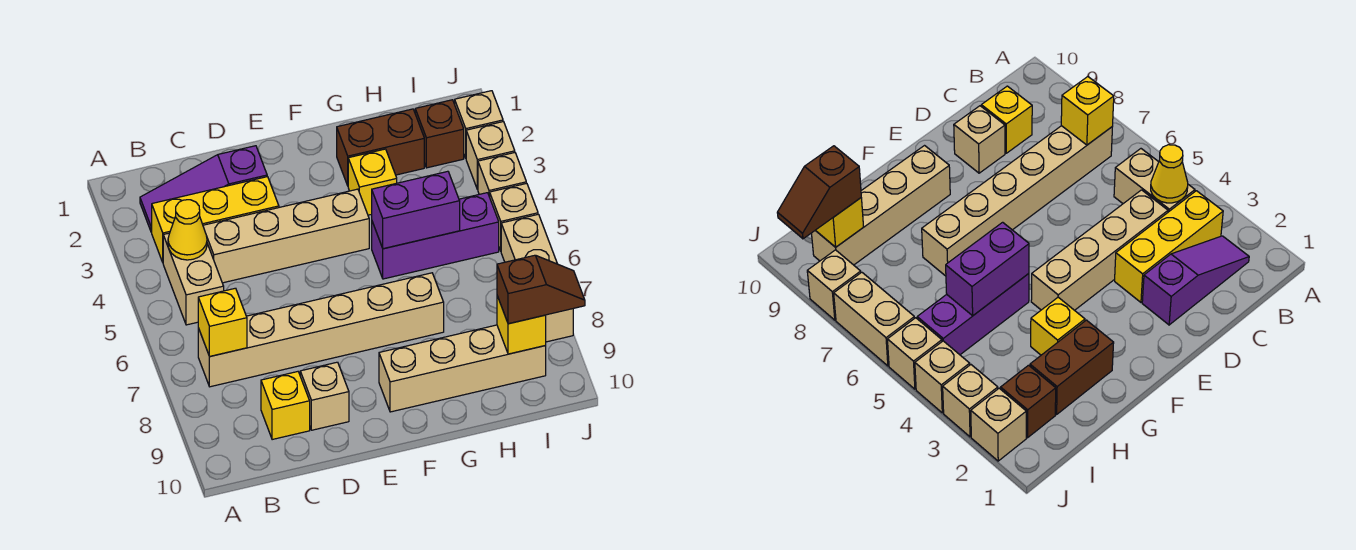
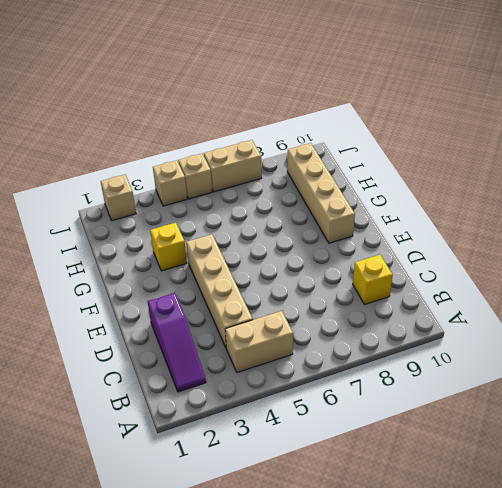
none -> yellow 1x3 brick [152,177,279,262]
none -> tan 1x6 brick [198,273,444,387]
none -> tan 1x1 brick [300,362,349,430]

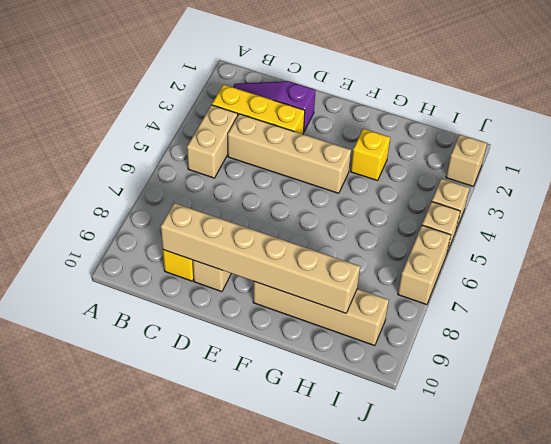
tan 1x6 brick [161,203,360,313] -> tan 1x6 brick moved to [198,273,444,387]
none -> brown 1x2 brick [337,109,424,185]
none -> purple 1x3 brick [372,193,499,279]
none -> brown 1x1 brick [415,100,464,168]

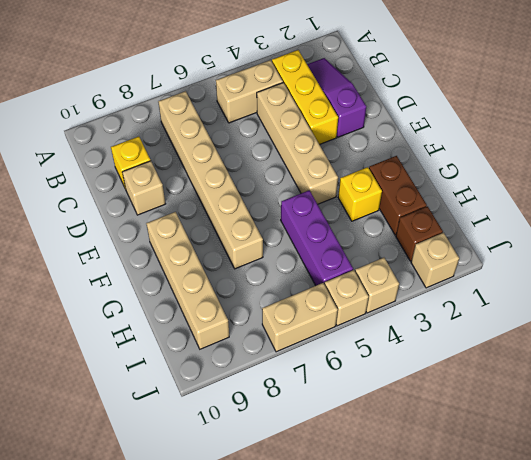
none -> tan 1x1 brick [466,122,515,190]
none -> tan 1x1 brick [546,309,573,342]
none -> yellow 1x1 cone [168,200,207,260]

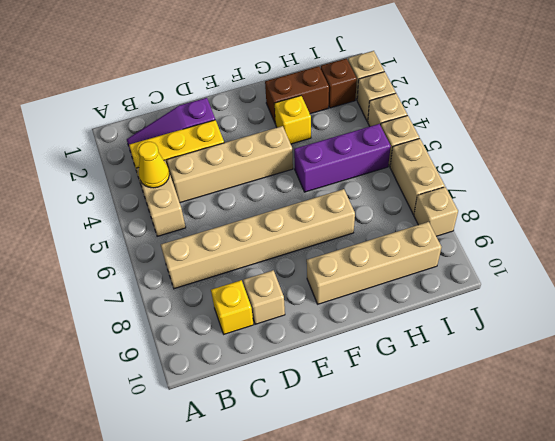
none -> yellow 1x1 brick [198,288,247,357]
none -> purple 1x2 brick [372,171,460,249]
none -> yellow 1x1 brick [497,296,546,354]

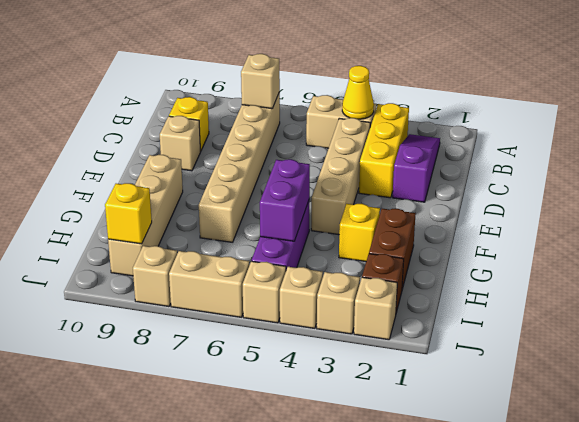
tan 1x1 brick [241,54,280,109] -> yellow 1x1 brick [198,288,247,357]
none -> brown 1x2 slope [497,255,585,324]

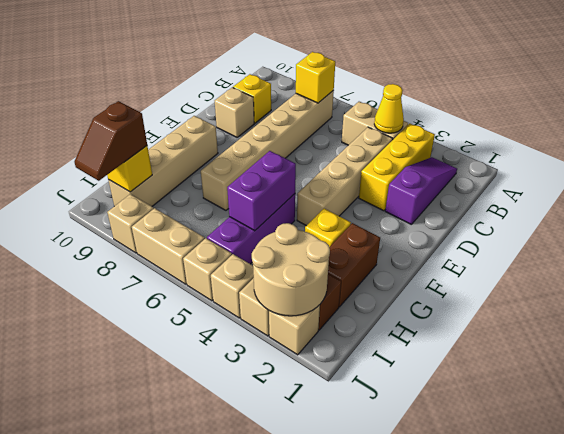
tan 2x2 round brick [252,223,330,316] -> none

